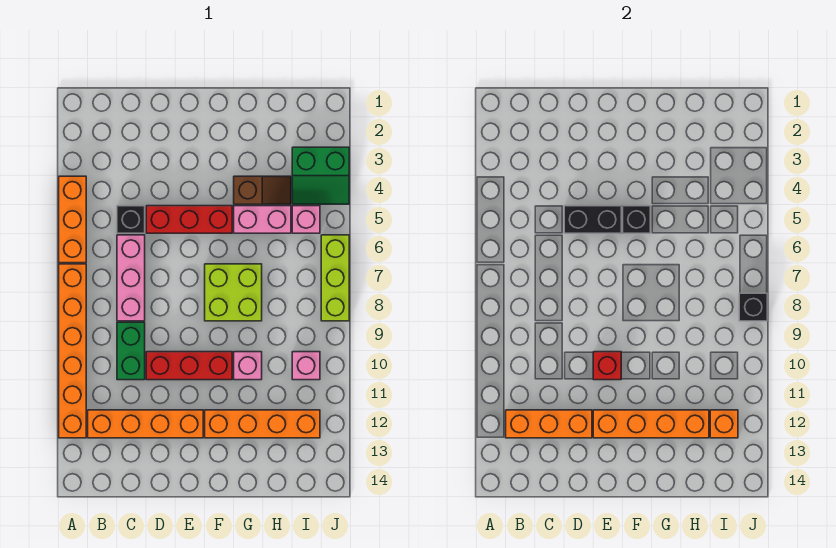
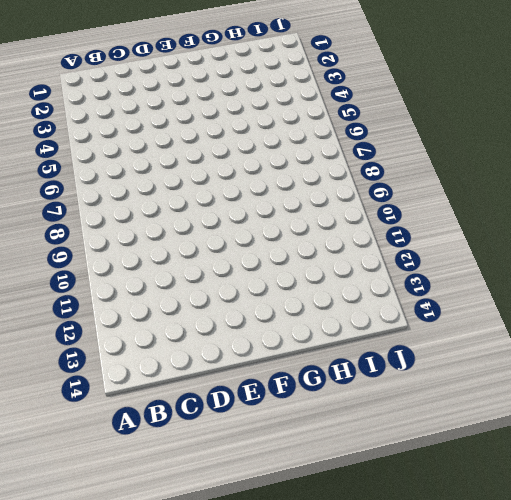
none -> orange 1x3 brick [59,176,86,263]
none -> orange 1x6 brick [59,264,86,438]
none -> orange 1x4 brick [88,410,203,438]

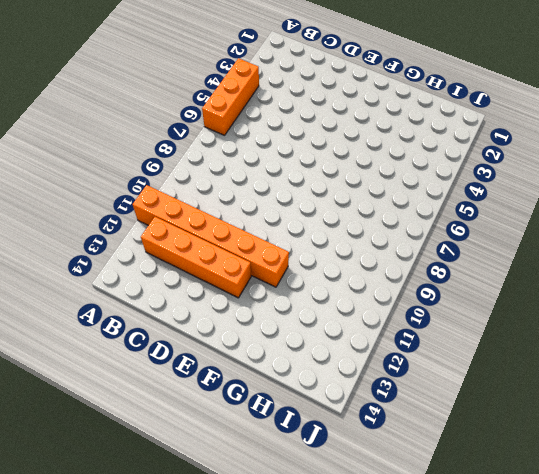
orange 1x6 brick [133,185,289,287] -> orange 1x6 brick turned to [59,264,86,438]
none -> black 1x1 brick [117,206,145,233]
none -> pink 1x3 brick [117,235,145,321]
none -> green 1x2 brick [117,322,145,380]

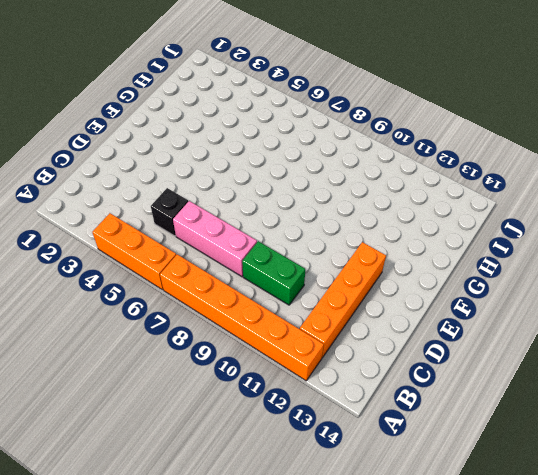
none -> red 1x3 brick [146,206,232,233]
none -> red 1x3 brick [146,352,232,380]
none -> lime 2x2 brick [205,264,262,321]

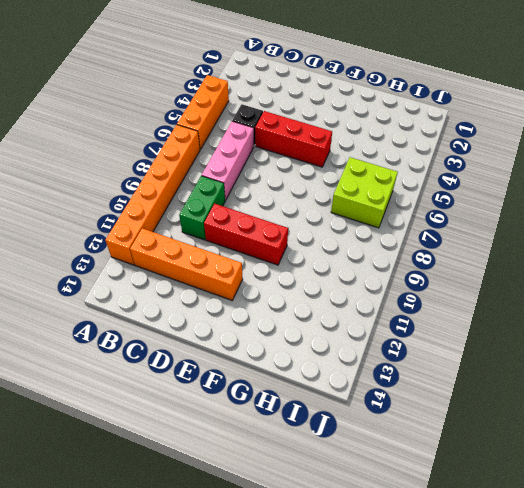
lime 2x2 brick [331,157,398,228] -> lime 2x2 brick moved to [205,264,262,321]
none -> orange 1x4 brick [205,410,320,438]
none -> brown 1x2 slope [234,176,291,204]
none -> pink 1x2 brick [234,206,291,233]

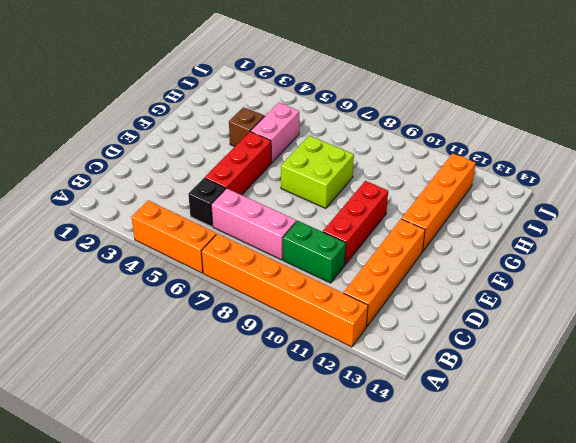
none -> pink 1x1 brick [234,352,262,380]
none -> green 2x2 slope [292,147,349,204]
none -> pink 1x1 brick [292,206,320,233]

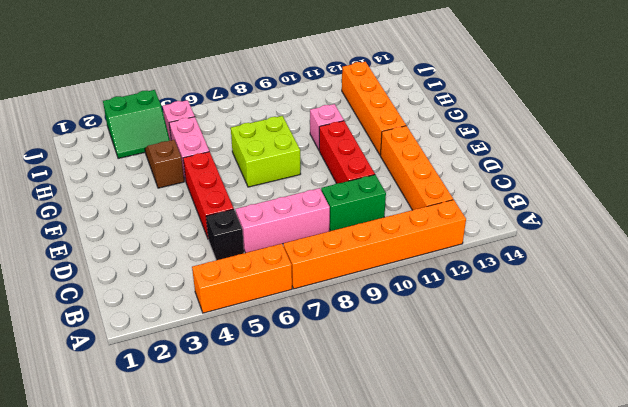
green 2x2 slope [103,90,170,159] -> green 2x2 slope turned to [292,147,349,204]
none -> pink 1x1 brick [292,352,320,380]
none -> lime 1x3 brick [321,235,349,321]
none -> orange 1x3 brick [506,410,592,438]

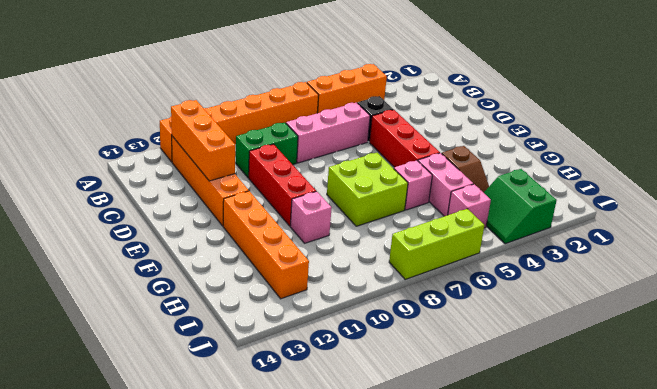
pink 1x1 brick [394,160,432,210] -> pink 1x1 brick moved to [292,352,320,380]
none -> black 1x2 brick [564,206,621,233]
none -> red 1x1 brick [593,352,621,380]
none -> orange 1x4 brick [593,410,709,438]

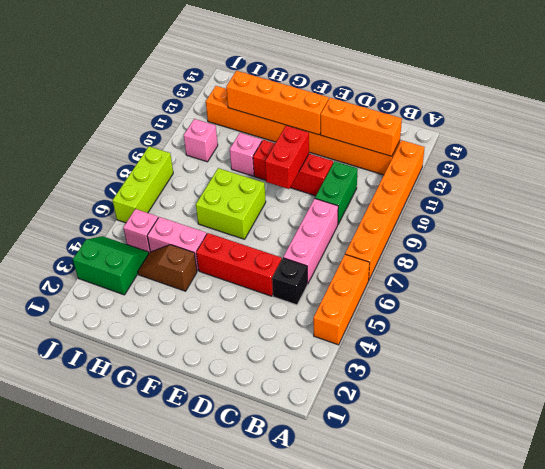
red 1x2 brick [265,126,309,189] -> red 1x1 brick [593,352,621,380]
none -> black 1x2 brick [564,206,621,233]
none -> black 1x1 brick [623,206,650,233]
none -> orange 1x1 brick [710,410,738,438]

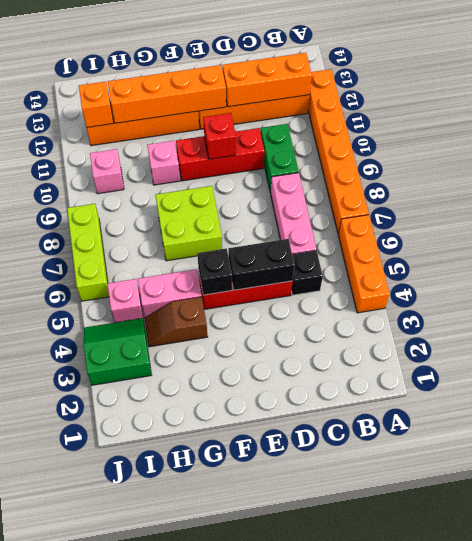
none -> black 1x1 brick [739,293,767,321]

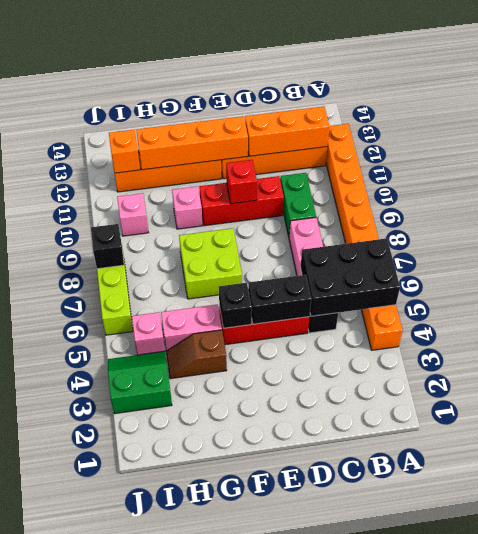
black 2x3 brick [300,238,400,316] -> none

